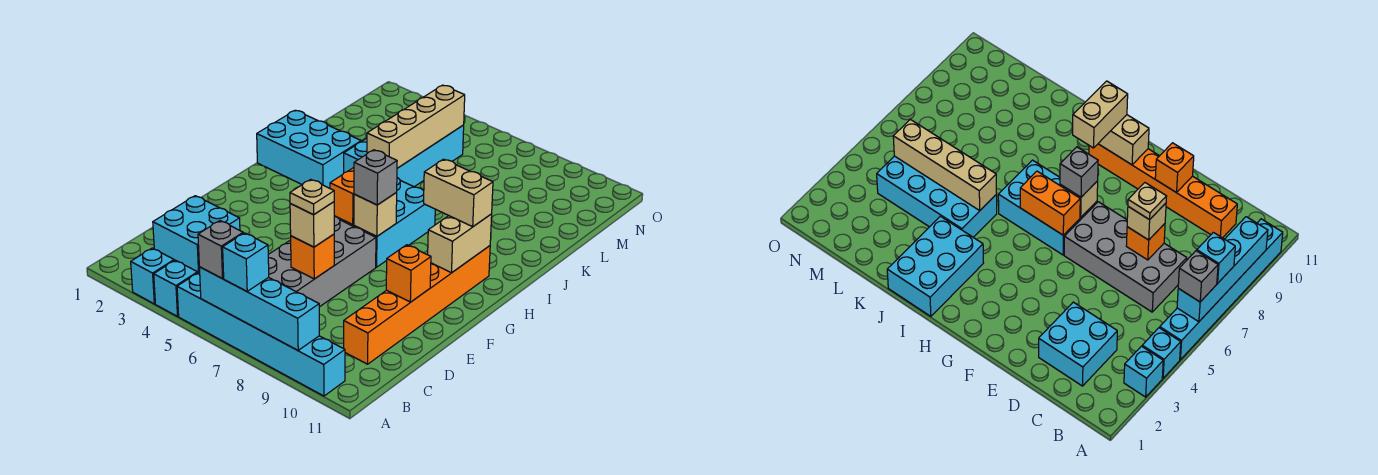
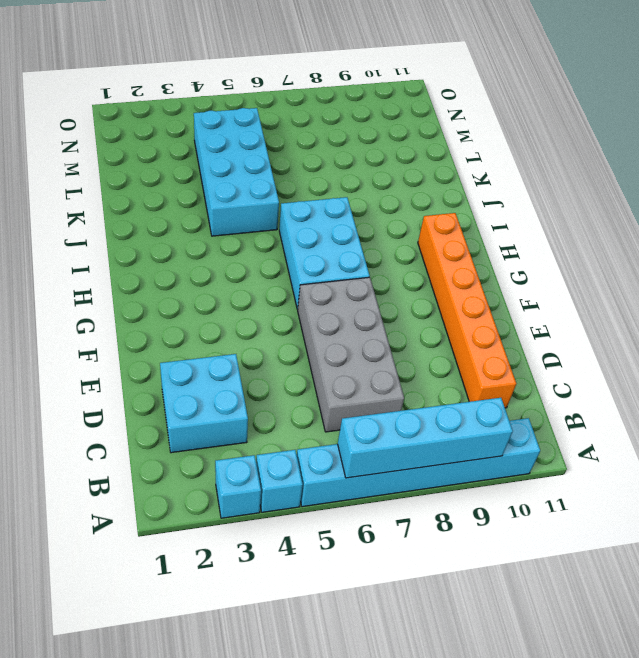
none -> cyan 2x3 brick [257,110,361,188]
none -> orange 1x1 brick [291,234,334,279]
none -> orange 1x1 brick [386,245,431,302]

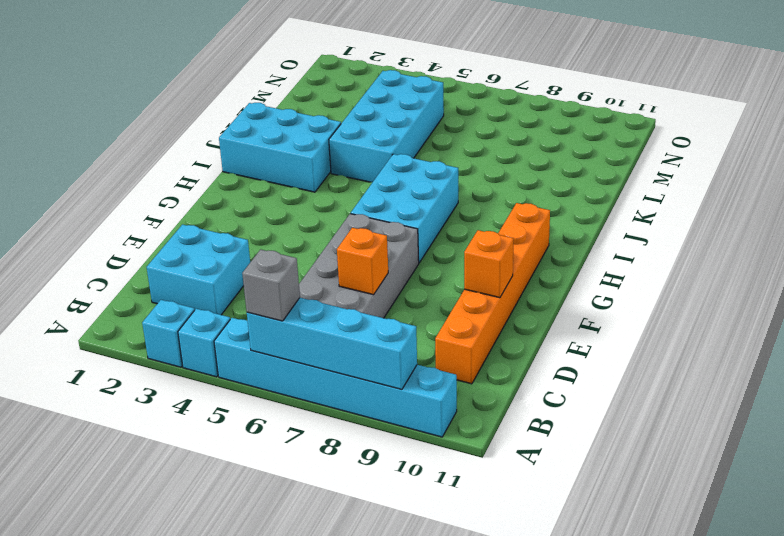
none -> orange 1x2 brick [330,168,354,225]
none -> tan 1x1 brick [354,193,397,236]
none -> tan 1x2 brick [428,214,492,273]

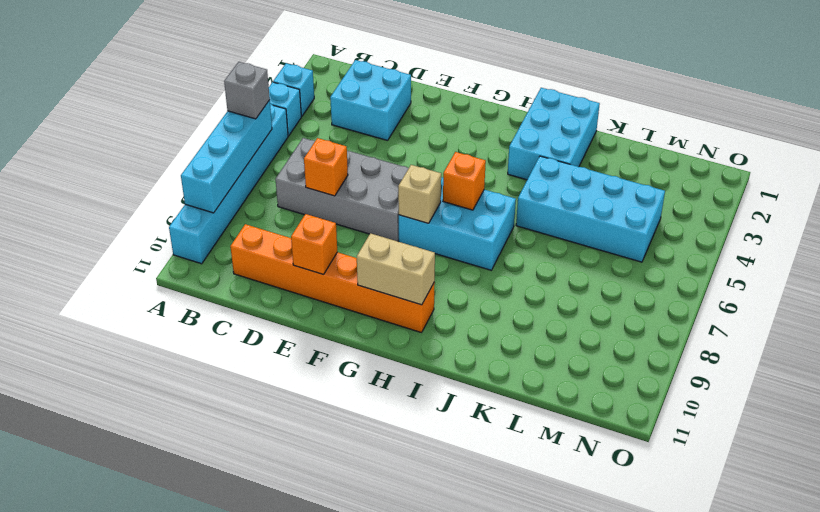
orange 1x1 brick [443,152,486,210] -> orange 1x2 brick [330,168,354,225]
none -> tan 1x4 brick [367,85,465,168]
none -> cyan 1x1 brick [223,233,269,291]
none -> tan 1x1 brick [290,202,334,247]

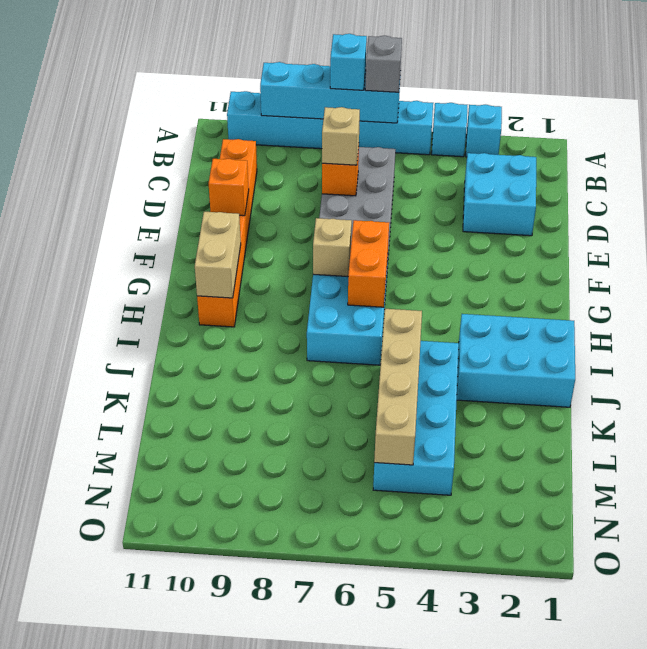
none -> grey 1x1 brick [354,150,397,205]
none -> tan 1x2 brick [424,159,493,227]
none -> tan 1x1 plate [290,179,334,215]

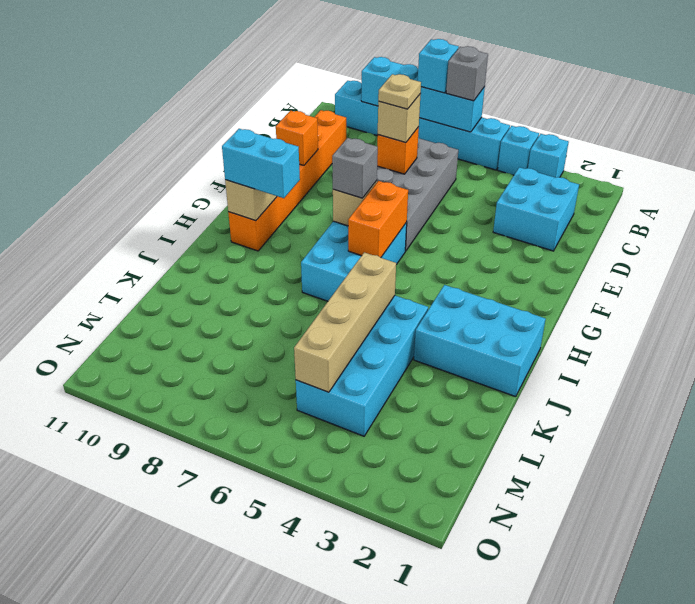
cyan 1x2 brick [222,129,300,198] -> tan 1x2 brick [424,159,493,227]

